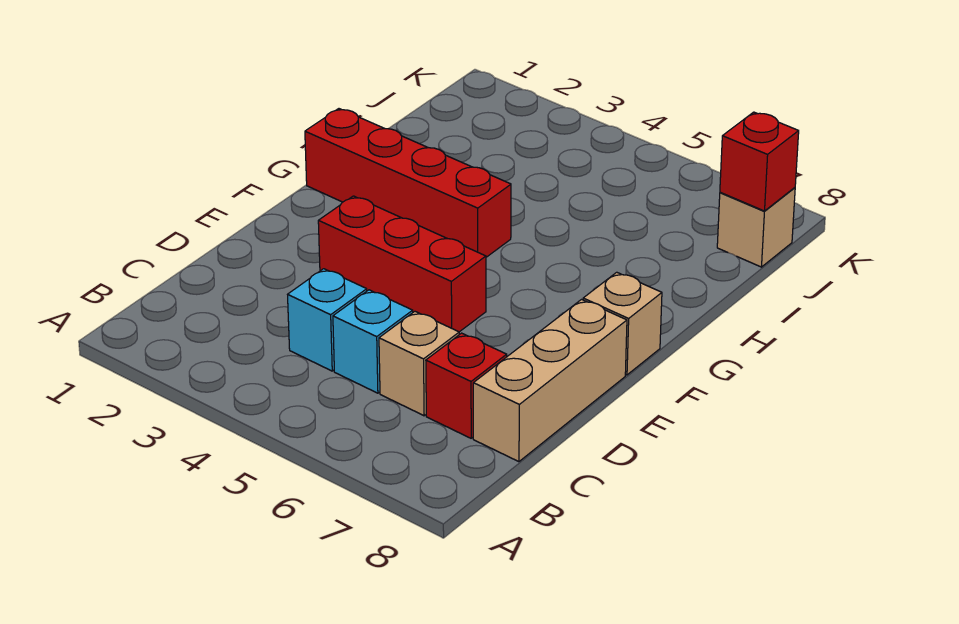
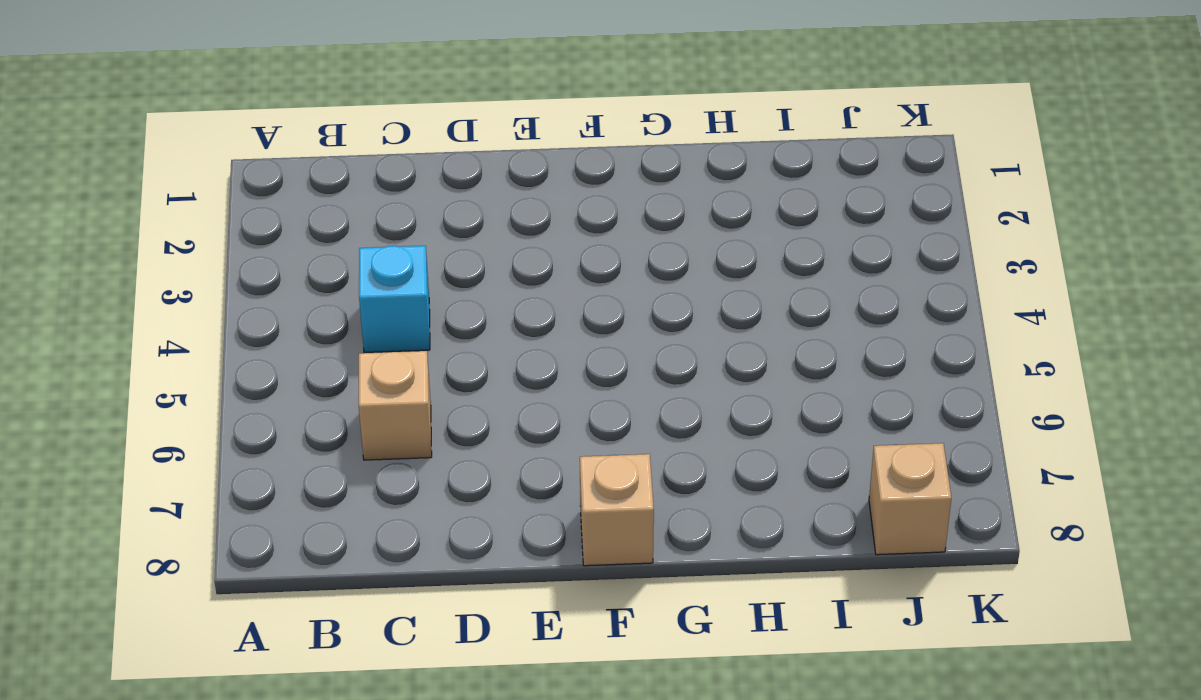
none -> cyan 1x1 brick [333,290,413,393]
none -> red 1x1 brick [426,333,507,438]

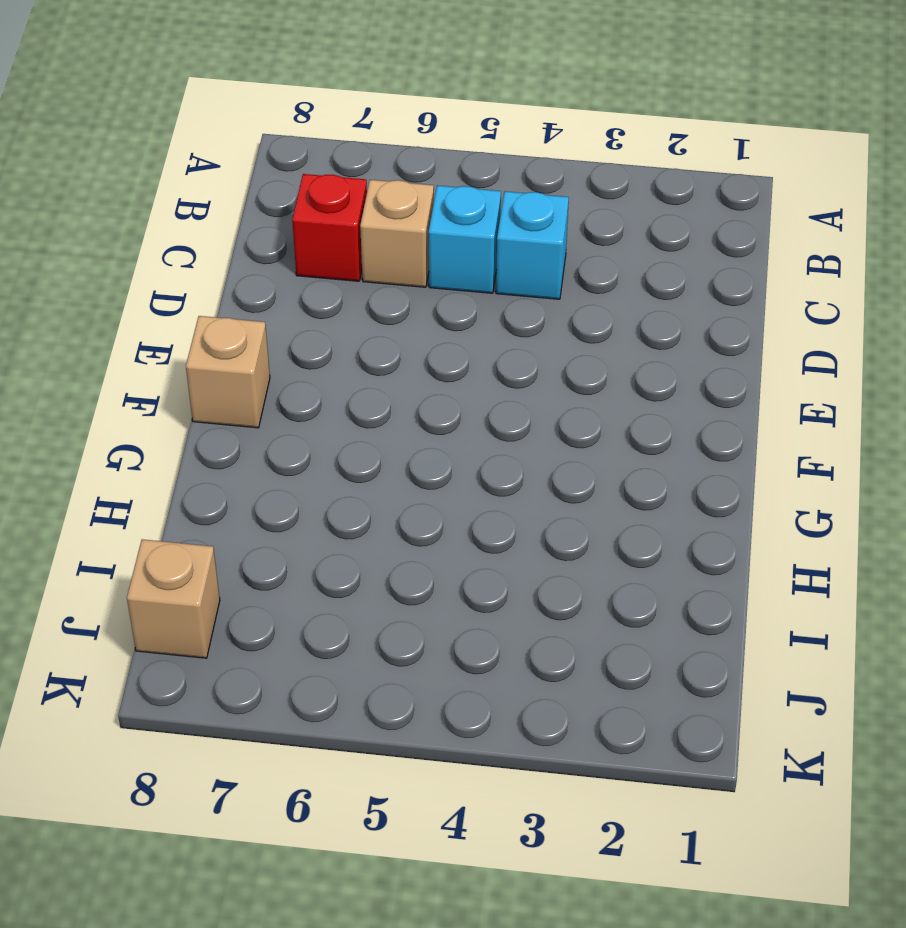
none -> tan 1x3 brick [473,299,627,462]
none -> red 1x3 brick [318,196,486,332]

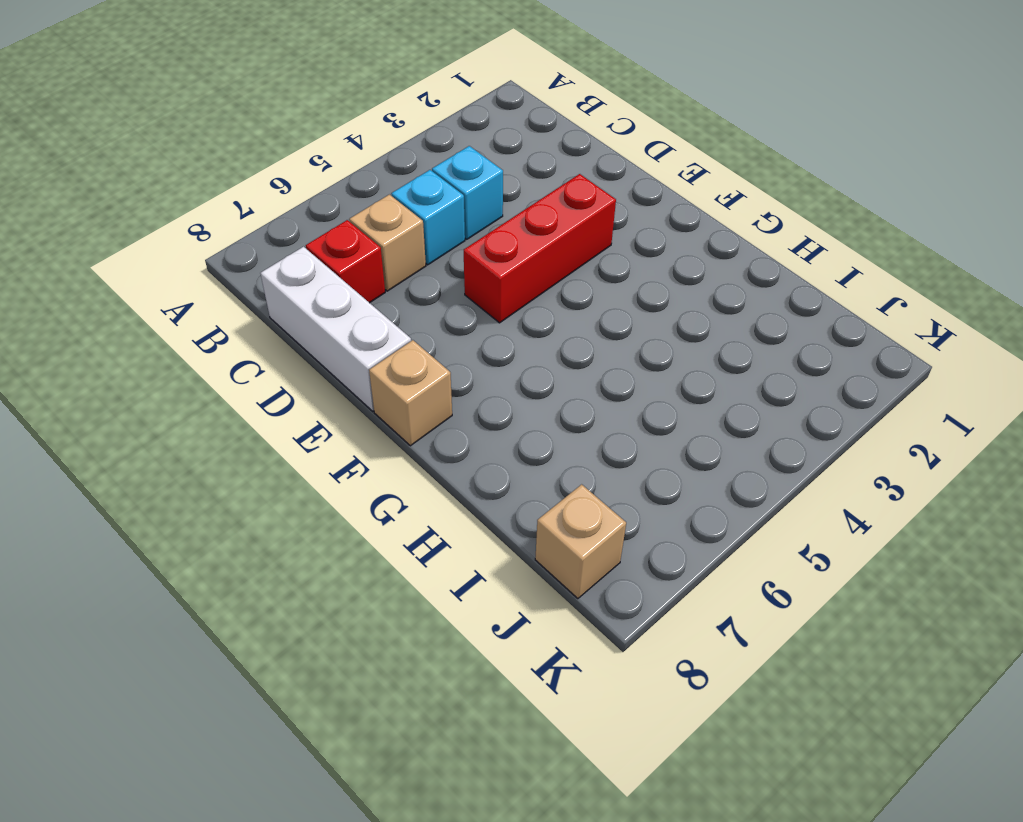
white 1x3 brick [260,247,411,411] -> tan 1x3 brick [473,299,627,462]
none -> red 1x4 brick [305,109,511,257]
none -> red 1x1 brick [720,112,799,211]

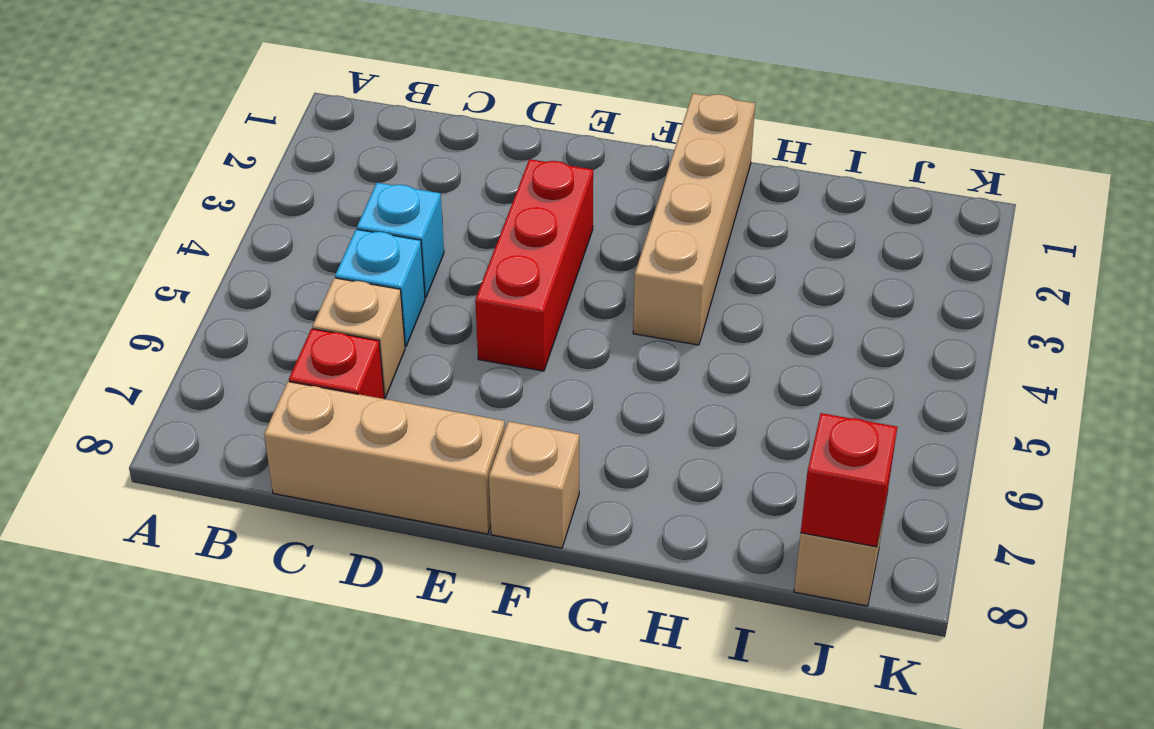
tan 1x4 brick [633,93,755,345] -> red 1x4 brick [305,109,511,257]

